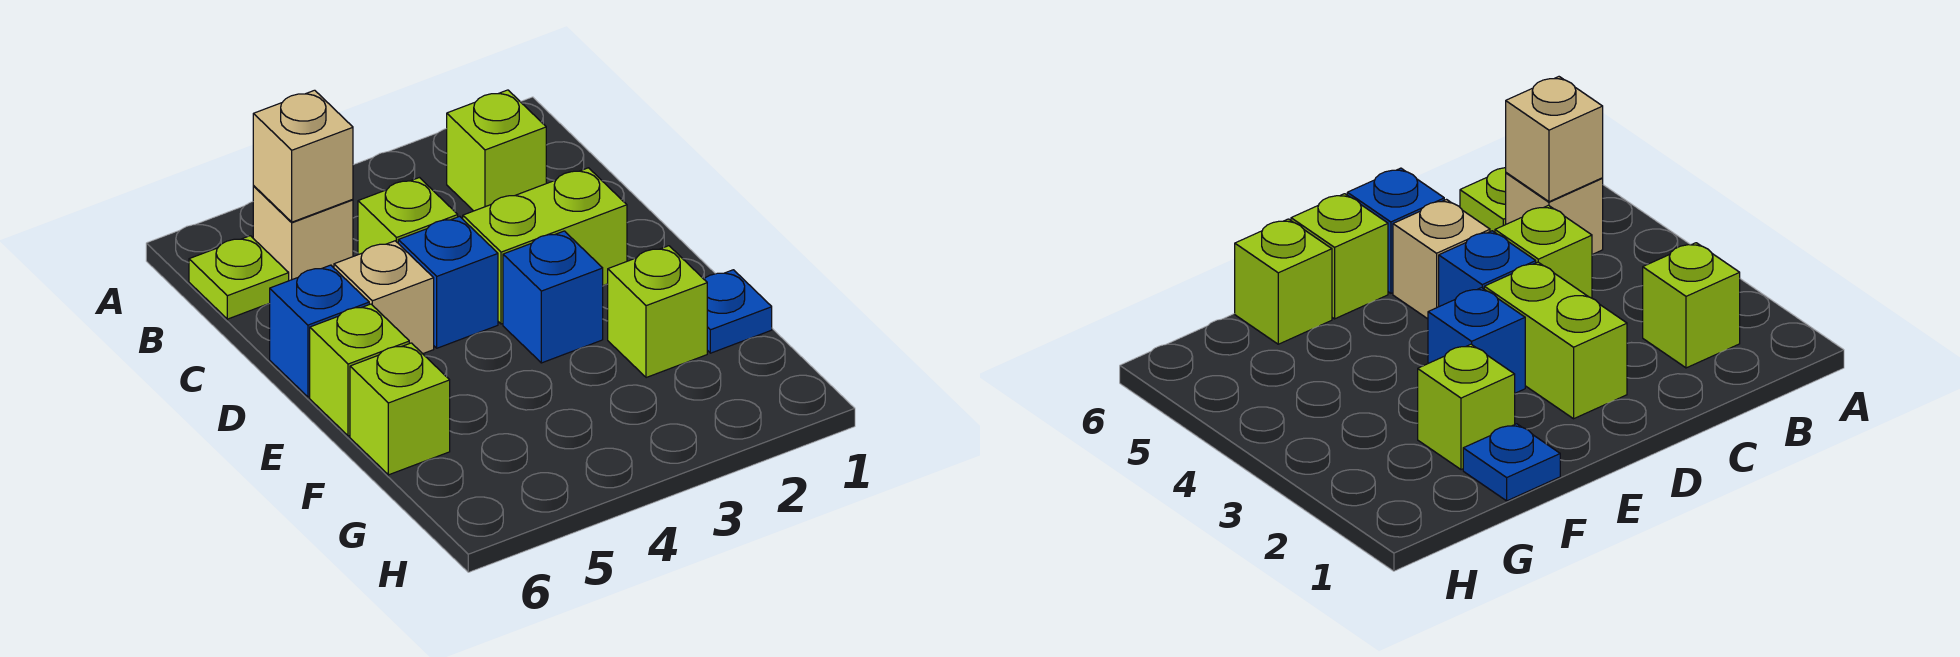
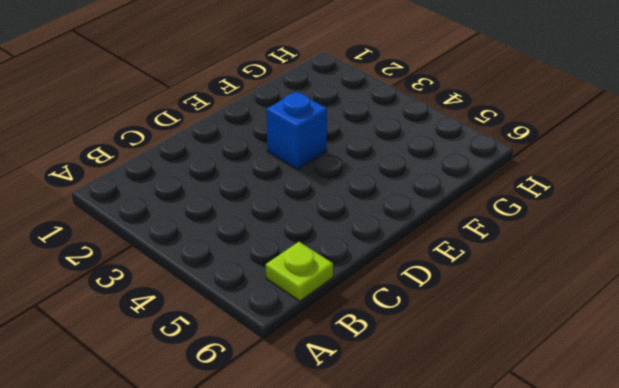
none -> lime 1x1 brick [447,90,546,211]
none -> tan 1x1 brick [253,186,353,281]
none -> lime 1x1 brick [358,178,458,255]

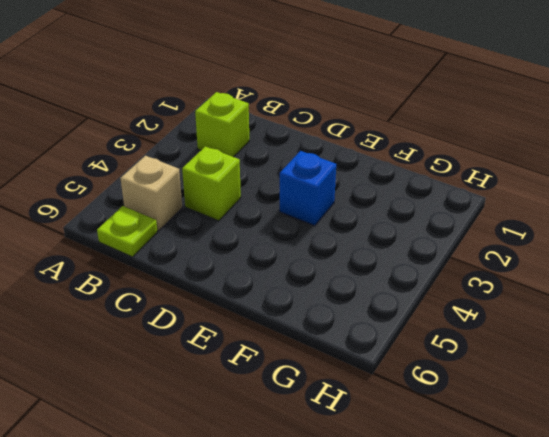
none -> lime 1x2 brick [463,168,627,324]
none -> blue 1x1 brick [398,216,498,348]
none -> tan 1x1 brick [334,241,434,354]

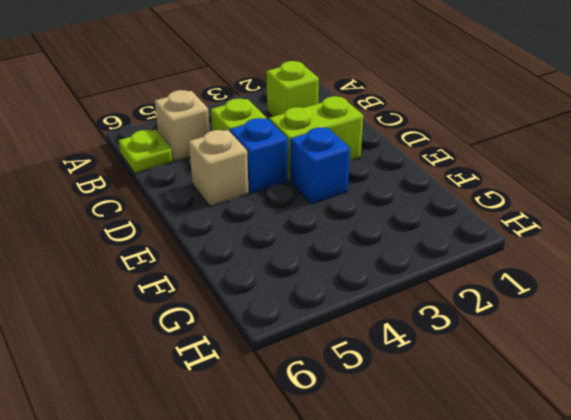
none -> blue 1x1 brick [269,265,369,397]
none -> lime 1x1 brick [310,304,409,436]
none -> blue 1x1 plate [704,270,772,353]

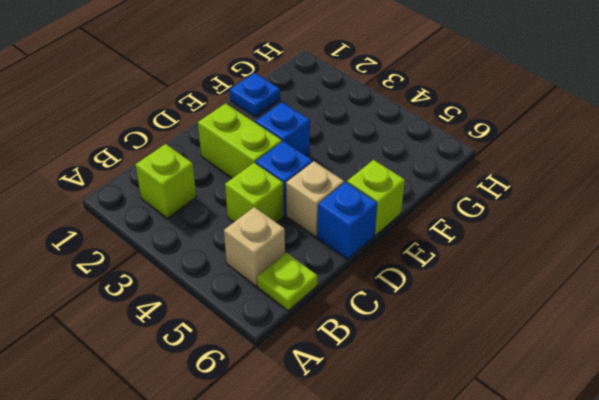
none -> lime 1x1 brick [608,246,707,378]
none -> lime 1x1 brick [350,343,450,475]
none -> tan 1x1 brick [253,90,353,222]

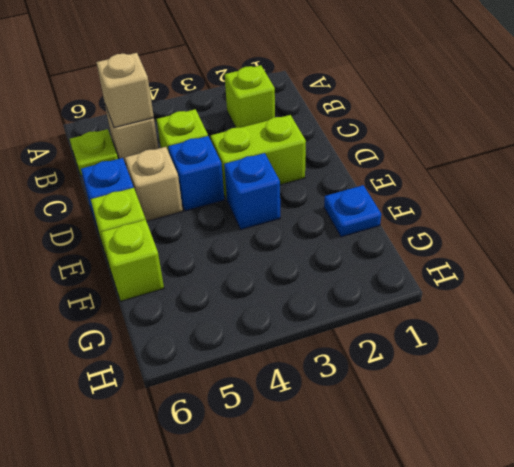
none -> lime 1x1 brick [608,246,707,378]

